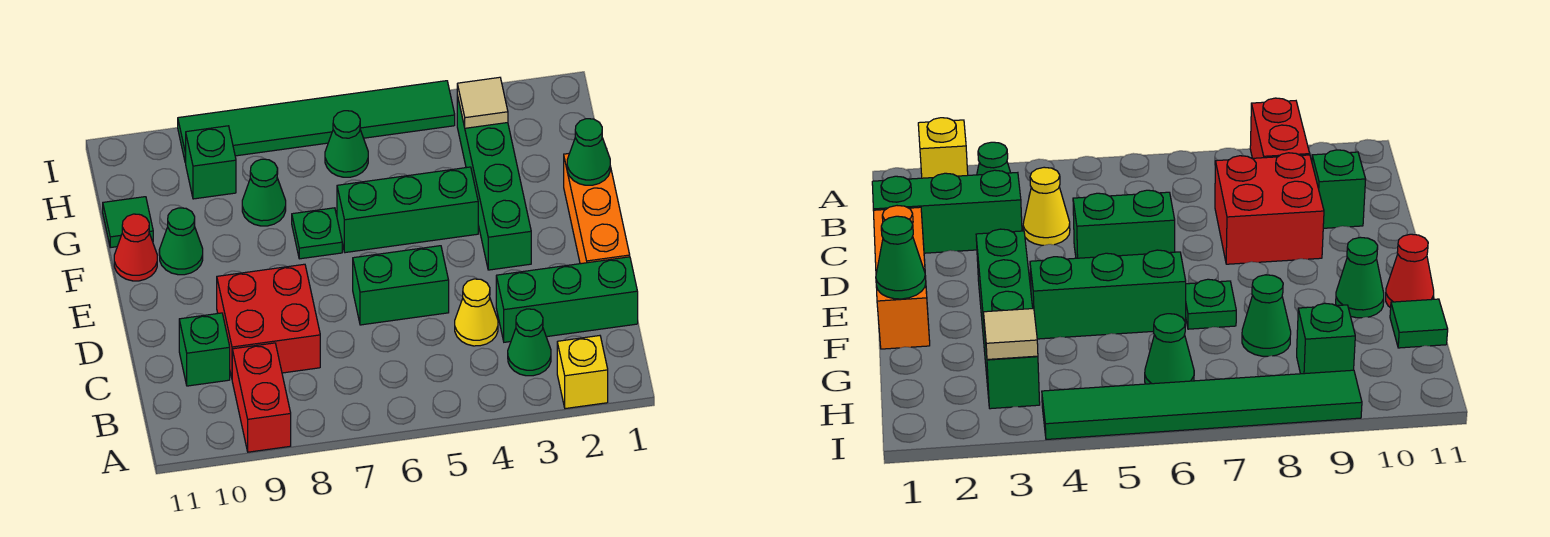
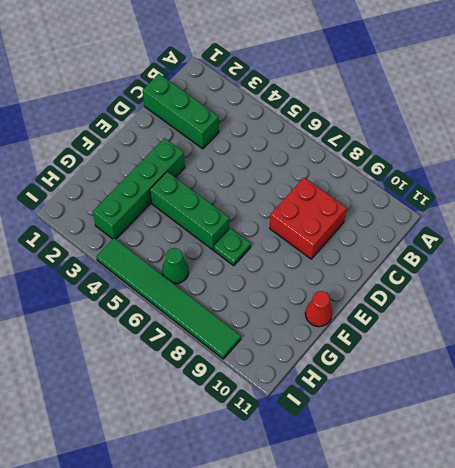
none -> yellow 1x1 brick [557,336,608,409]
none -> red 1x2 brick [232,343,291,452]
none -> green 1x1 cone [508,309,551,376]

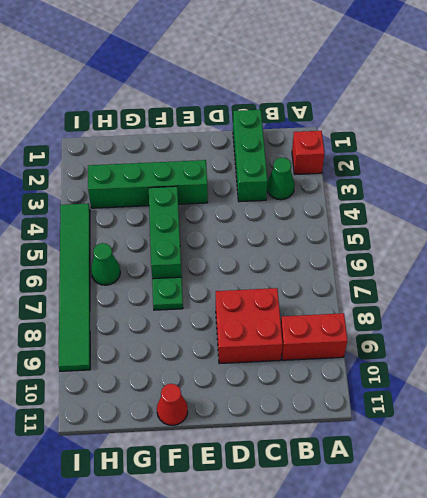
red 1x1 brick [292,131,324,174] -> yellow 1x1 brick [557,336,608,409]
none -> yellow 1x1 cone [455,279,498,346]
none -> green 1x1 brick [179,313,230,386]
none -> orange 1x3 brick [564,154,630,264]

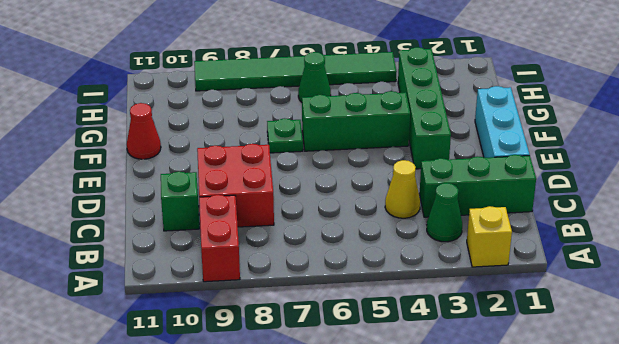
cyan 1x3 brick [475,86,530,158] -> orange 1x3 brick [564,154,630,264]
none -> green 1x2 brick [353,246,449,325]
none -> green 1x1 cone [159,208,203,275]
none -> green 1x1 cone [242,159,286,226]

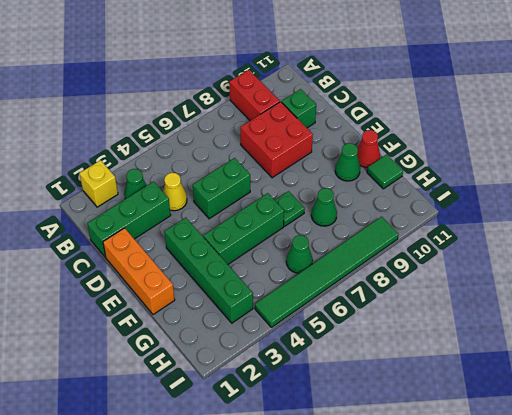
none -> green 1x1 brick [185,126,236,199]
none -> green 1x1 cone [567,119,610,185]
none -> tan 1x1 tile [457,77,508,128]

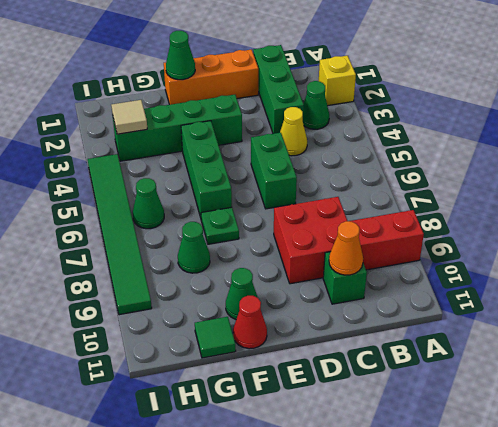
orange 1x1 cone [329,221,363,275] -> none
none -> green 1x1 brick [185,126,236,199]

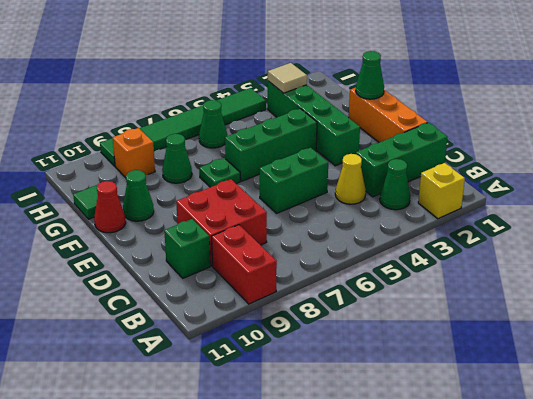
orange 1x1 brick [113,128,155,178] -> green 1x1 brick [185,126,236,199]

